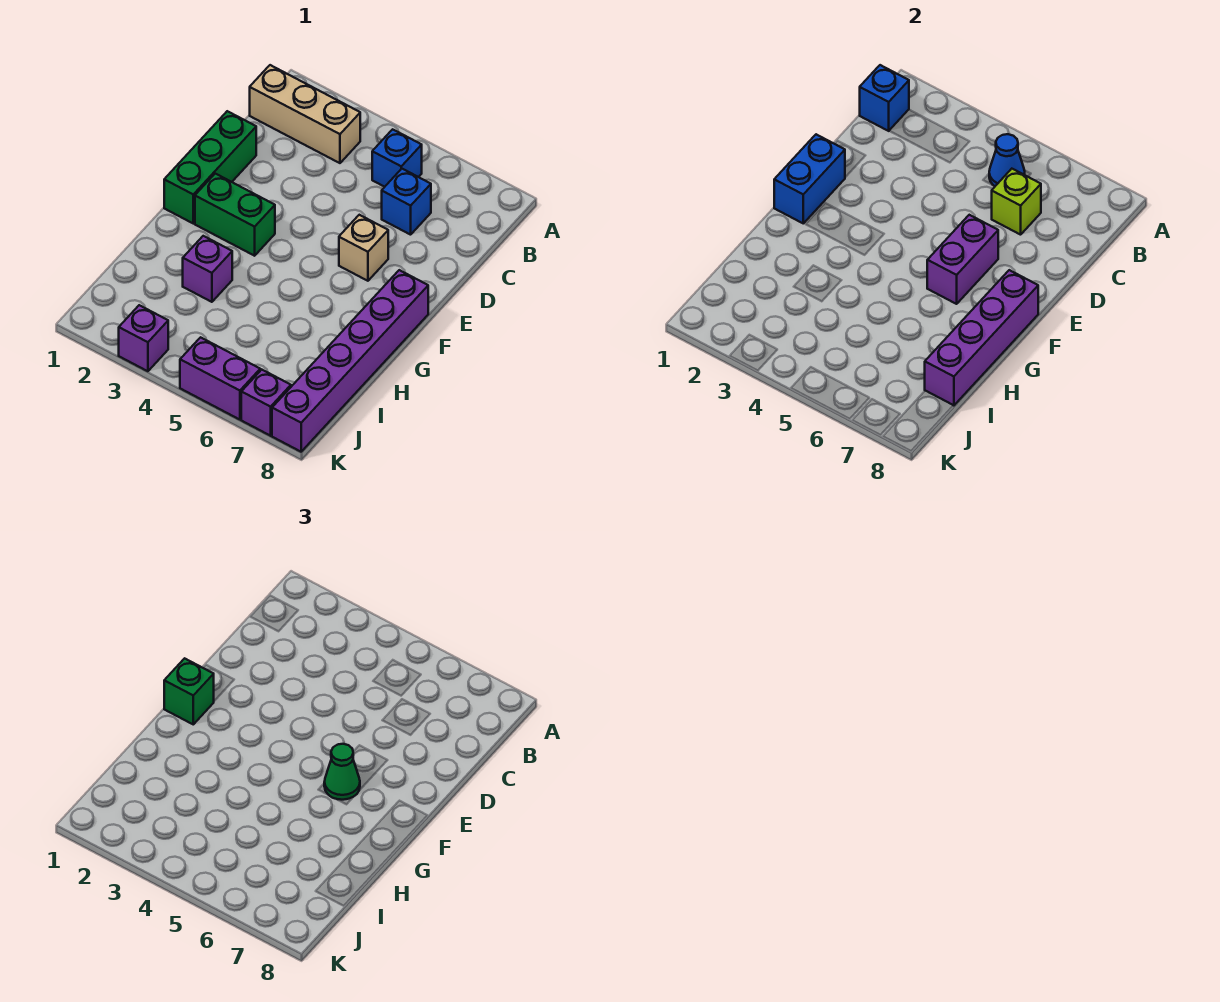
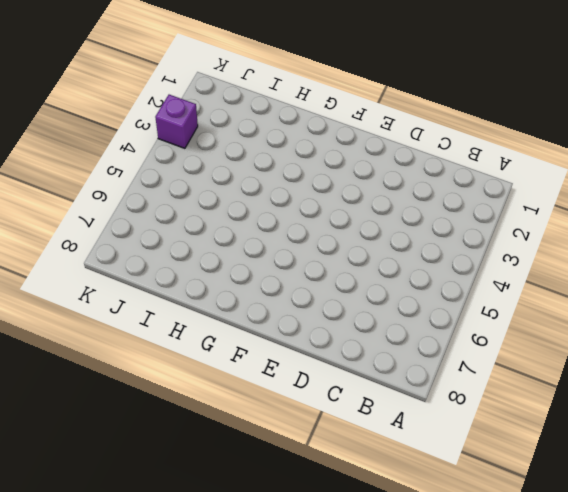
none -> tan 1x3 brick [250,65,360,163]
none -> blue 1x1 brick [372,129,422,187]
none -> blue 1x1 brick [382,169,431,235]

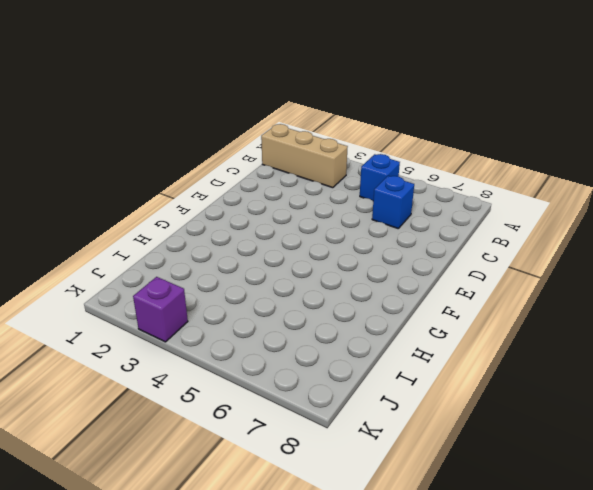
none -> green 1x3 brick [164,111,256,223]
none -> tan 1x1 brick [339,215,388,281]
none -> green 1x2 brick [195,174,275,256]

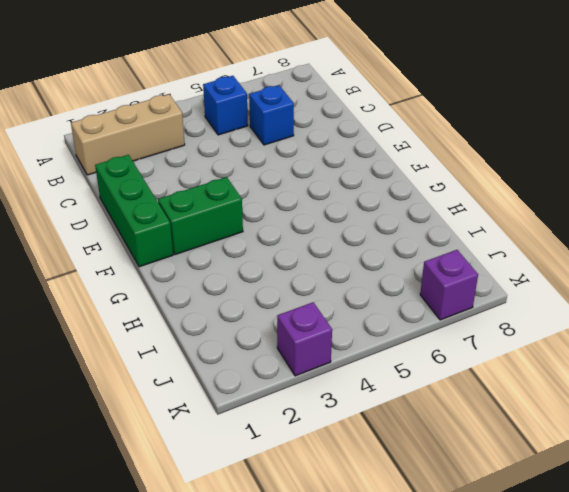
none -> tan 1x1 brick [339,215,388,281]
none -> purple 1x6 brick [272,270,428,452]
none -> purple 1x1 brick [183,236,232,302]

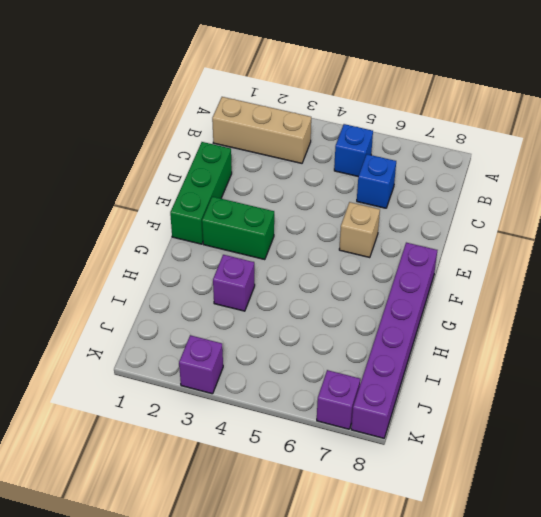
none -> purple 1x2 brick [180,337,260,420]
none -> blue 1x1 brick [860,65,909,131]
none -> blue 1x1 cone [989,134,1025,186]

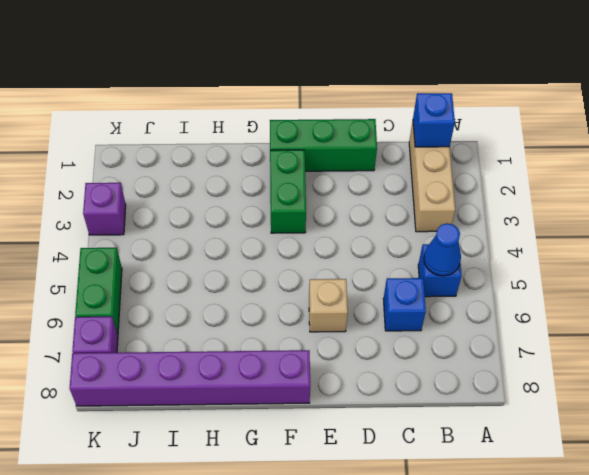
green 1x2 brick [75,248,122,334] -> purple 1x2 brick [180,337,260,420]
none -> purple 1x1 brick [183,236,232,302]
none -> lime 1x1 brick [992,169,1041,235]
none -> blue 1x2 brick [774,134,845,223]

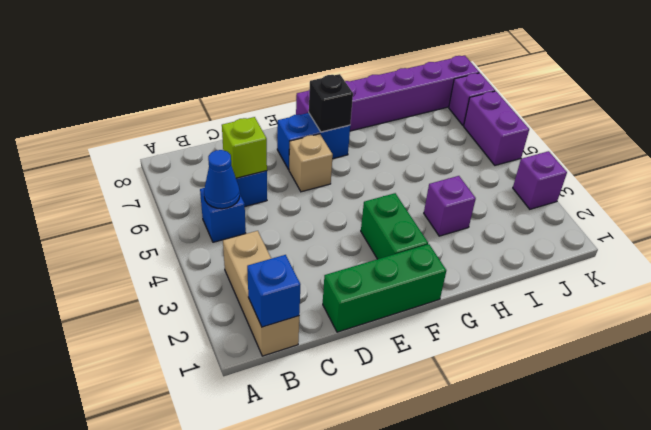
blue 1x2 brick [277,113,350,170] -> blue 1x2 brick moved to [774,134,845,223]
black 1x1 brick [309,74,353,132] -> none
none -> purple 1x2 brick [927,215,998,304]
none -> purple 1x4 brick [925,270,1038,406]
none -> green 1x1 brick [164,658,214,724]

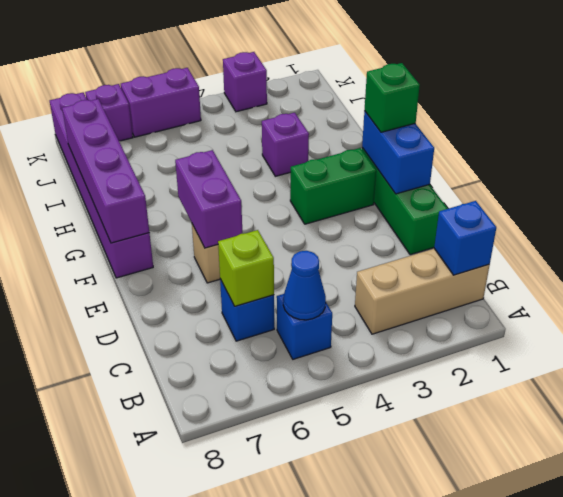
none -> green 1x1 cone [324,744,360,800]

